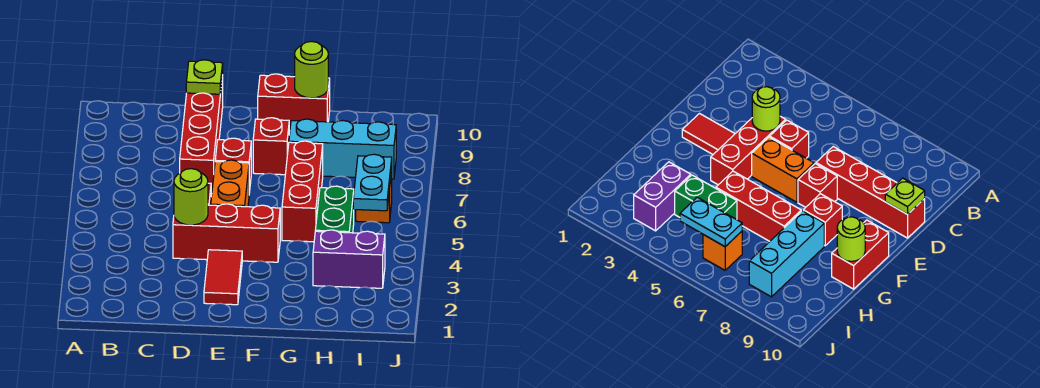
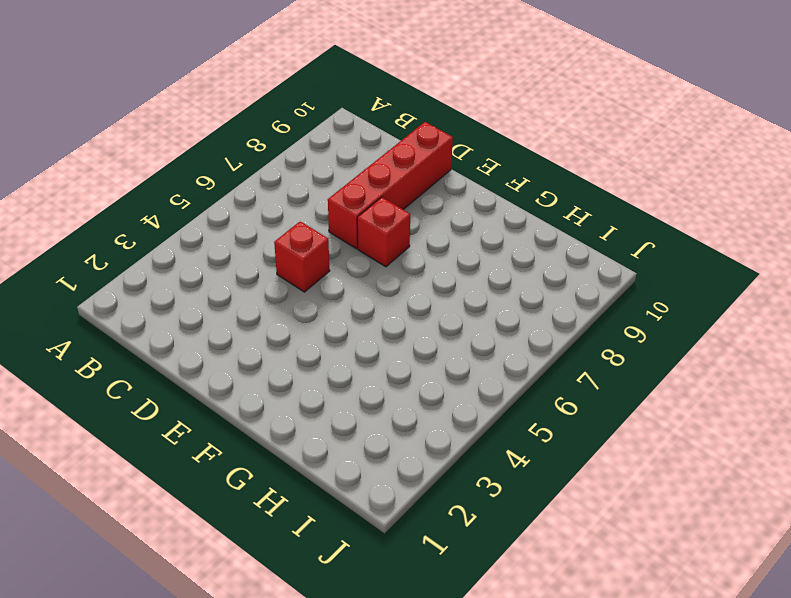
none -> red 1x3 brick [173,204,280,262]
none -> red 1x2 tile [204,250,242,305]
none -> orange 1x2 brick [211,160,249,207]

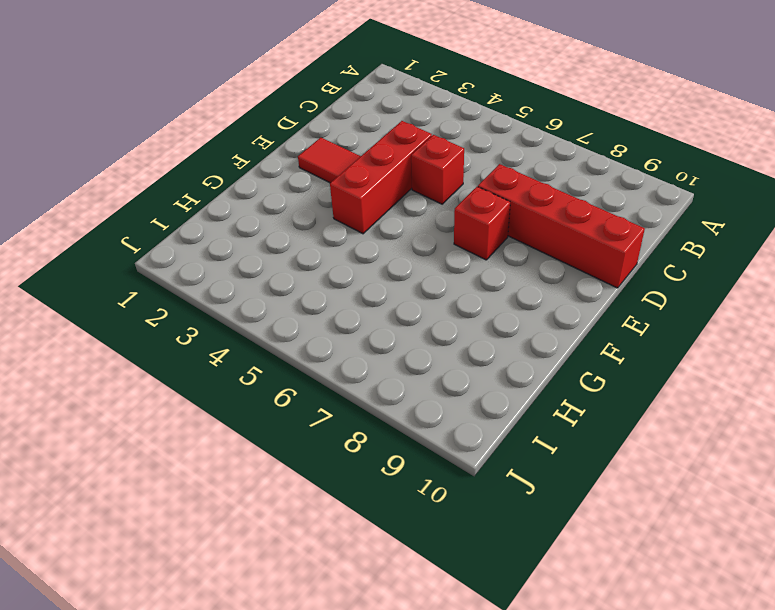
none -> orange 1x2 brick [211,160,249,207]
none -> red 1x1 brick [253,118,289,175]
none -> red 1x2 brick [258,74,330,131]

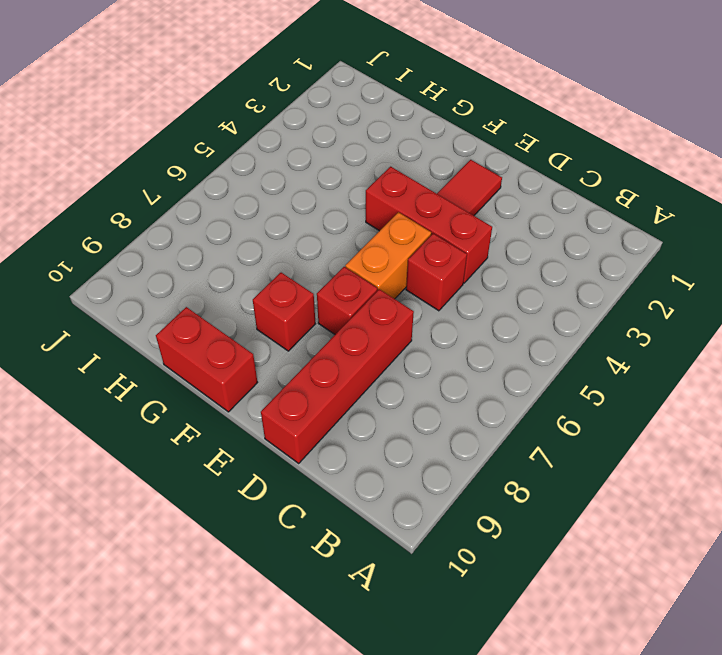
none -> red 1x3 brick [282,141,323,242]
none -> cyan 1x3 brick [289,119,396,179]
none -> purple 1x2 brick [313,230,385,288]

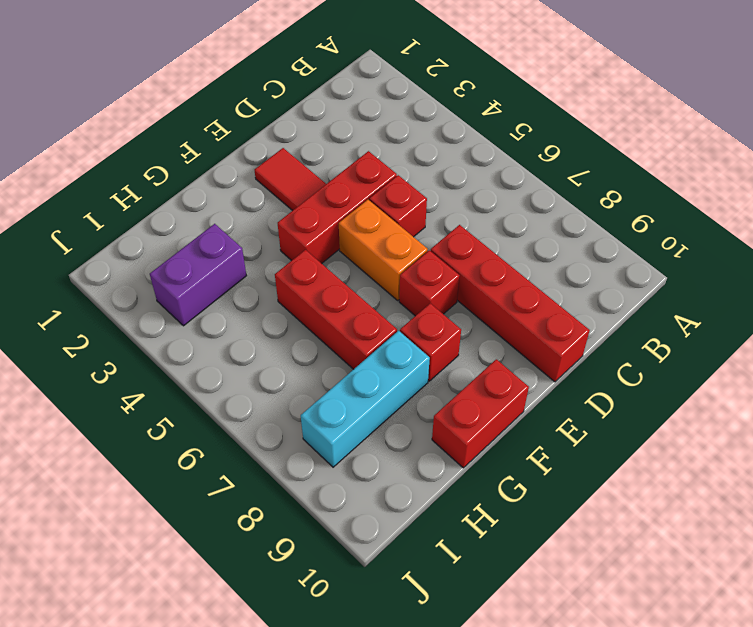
none -> green 1x2 brick [315,186,354,233]
none -> orange 1x1 brick [356,171,392,223]
none -> lime 1x1 round brick [174,169,208,225]

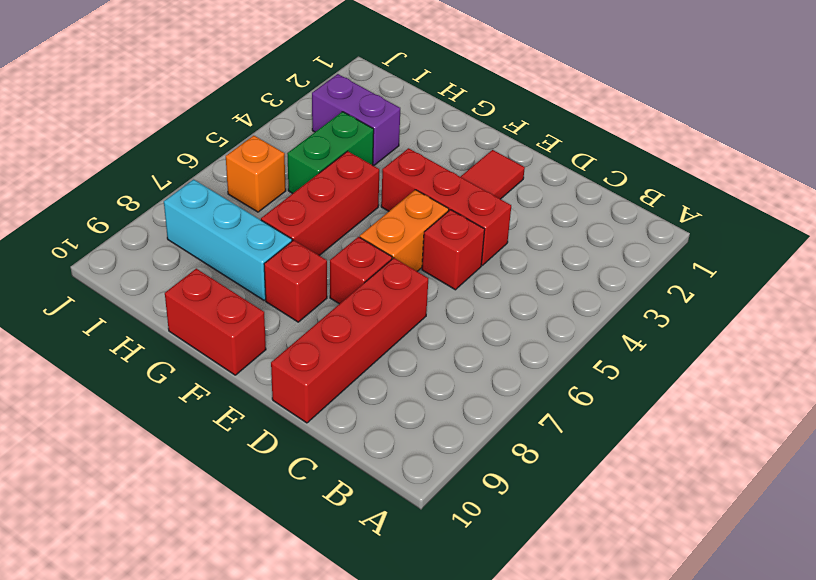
none -> lime 1x1 round brick [174,169,208,225]
none -> lime 1x1 plate [186,60,223,94]
none -> lime 1x1 round brick [295,42,328,98]

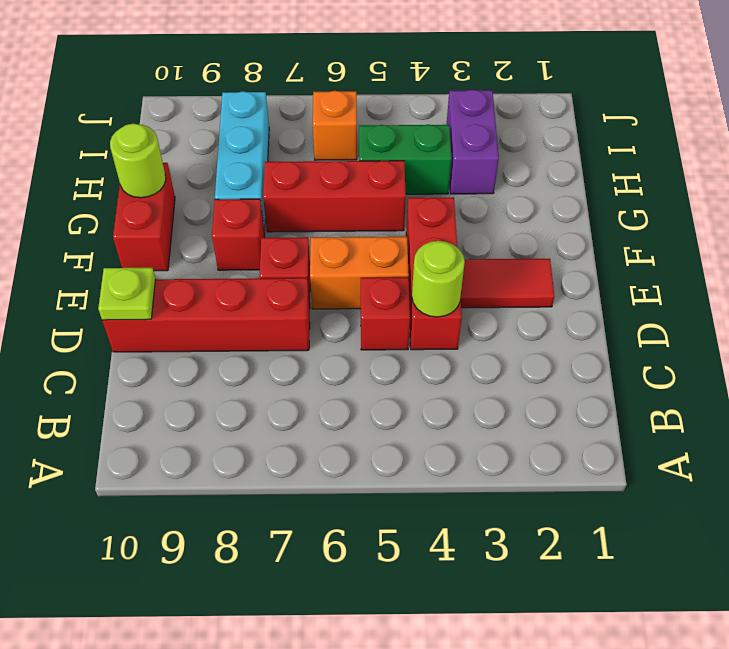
none -> cyan 1x2 plate [353,154,392,211]

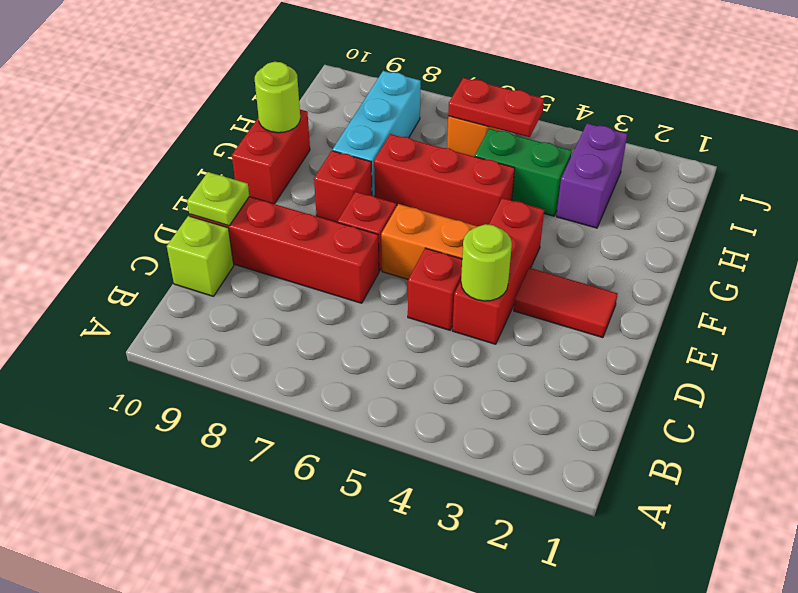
lime 1x1 brick [167,216,234,296] -> none
red 1x2 plate [448,78,544,137] -> cyan 1x2 plate [353,154,392,211]

